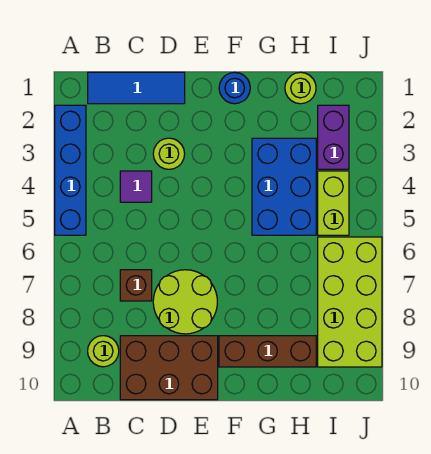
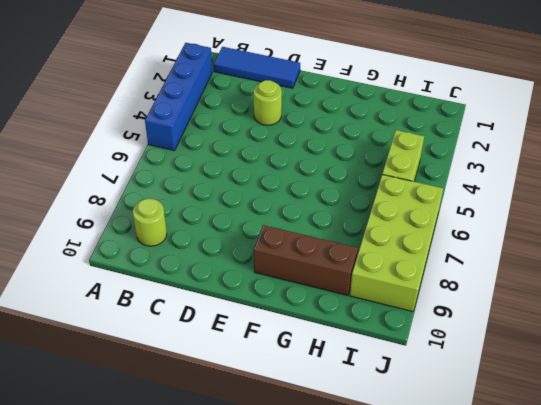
none -> purple 1x1 tile [120,171,152,202]
none -> brown 1x1 brick [120,270,152,301]
none -> brown 2x3 brick [120,336,218,400]

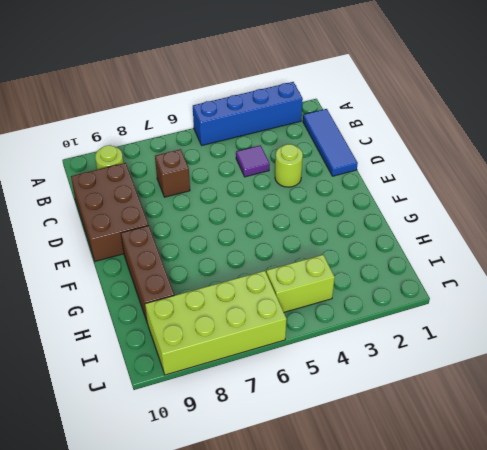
none -> lime 2x2 round brick [153,270,217,334]
none -> blue 1x1 round brick [219,72,250,104]
none -> blue 2x3 brick [252,138,316,235]

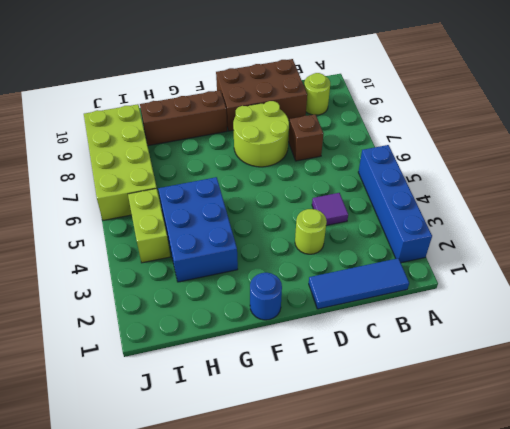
none -> lime 1x1 round brick [285,72,316,104]
none -> purple 1x2 brick [318,105,349,169]

